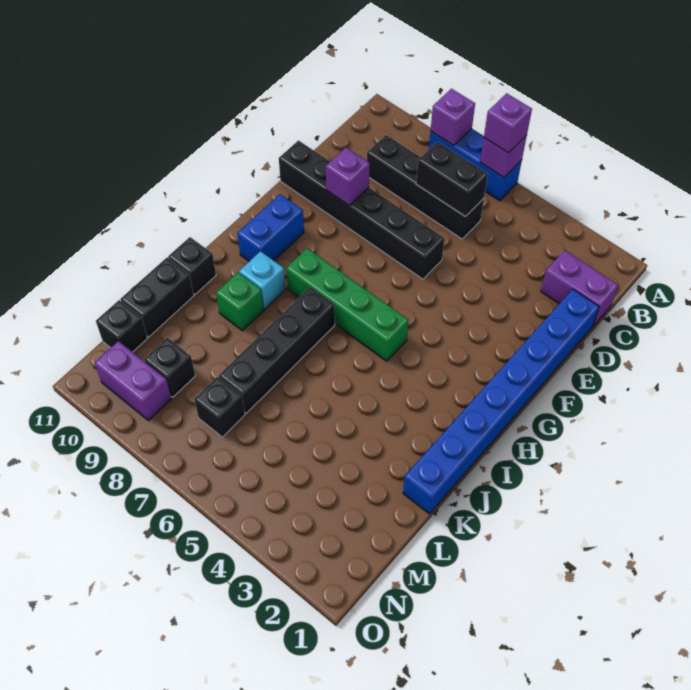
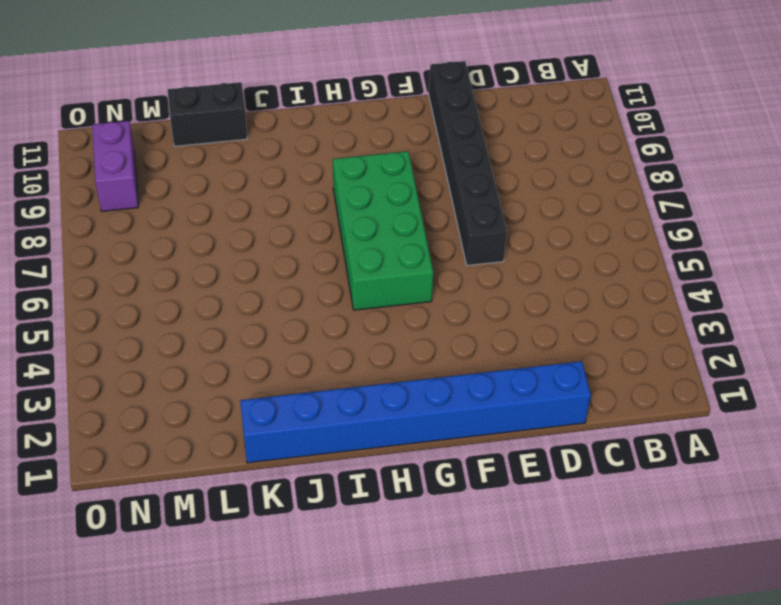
green 2x4 brick [333,151,433,310] -> green 1x4 brick [286,248,408,361]
none -> blue 1x3 brick [429,129,522,201]
none -> purple 1x2 brick [541,250,618,326]
none -> black 1x4 brick [367,135,484,239]

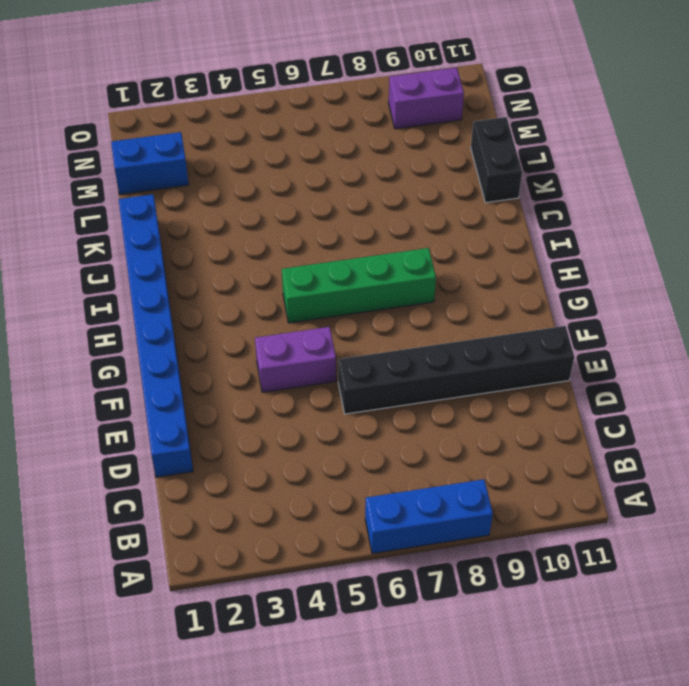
purple 1x2 brick [255,327,336,392] -> purple 1x2 brick moved to [541,250,618,326]
blue 1x2 brick [111,132,189,194] -> blue 1x2 brick turned to [237,194,304,261]
none -> black 1x4 brick [367,135,484,239]
none -> black 1x4 brick [219,287,335,413]
none -> cyan 1x1 brick [239,251,286,309]

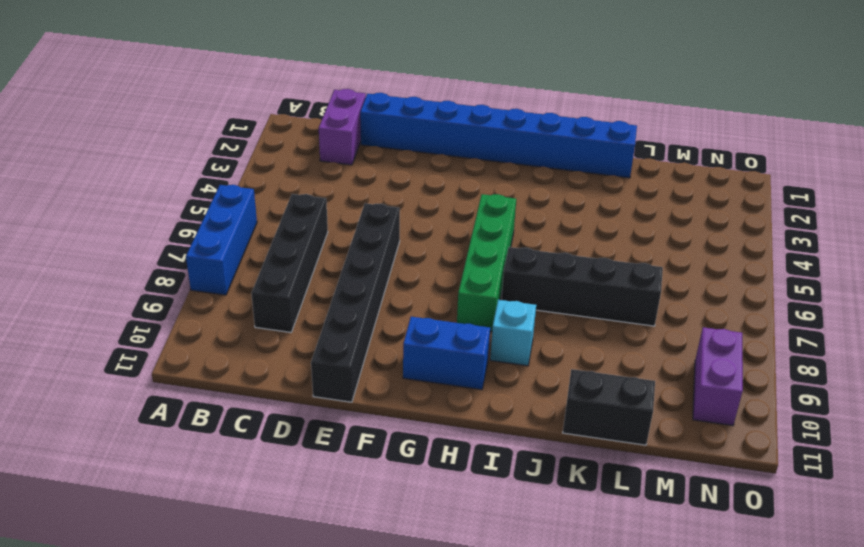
none -> green 1x1 brick [216,272,264,331]
none -> black 1x1 brick [168,237,216,295]
none -> black 1x1 brick [194,377,245,437]

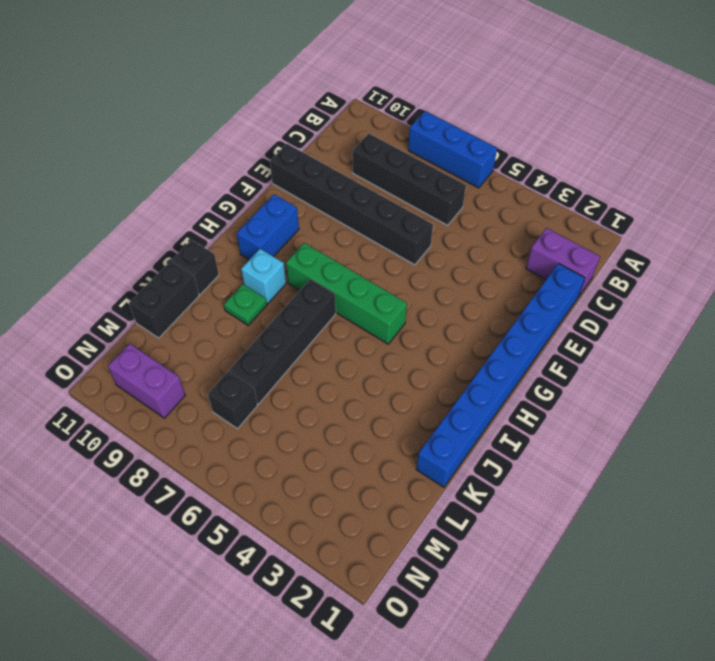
green 1x1 plate [224,284,267,325] -> green 1x1 brick [216,272,264,331]
none -> black 1x1 brick [144,338,195,397]
none -> black 1x1 brick [96,300,148,352]
none -> purple 1x1 brick [480,135,527,177]

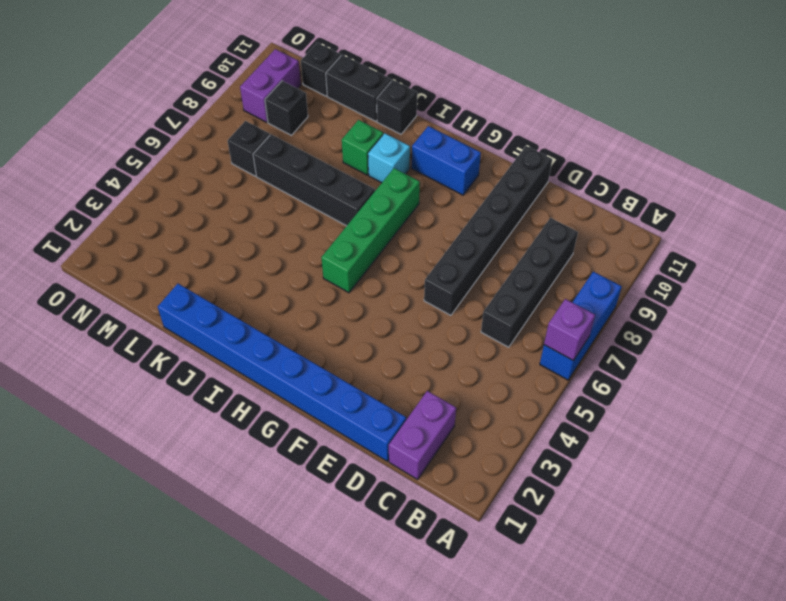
none -> purple 1x1 brick [431,89,475,146]
none -> black 1x2 brick [416,142,488,217]
none -> purple 1x1 brick [326,148,370,205]

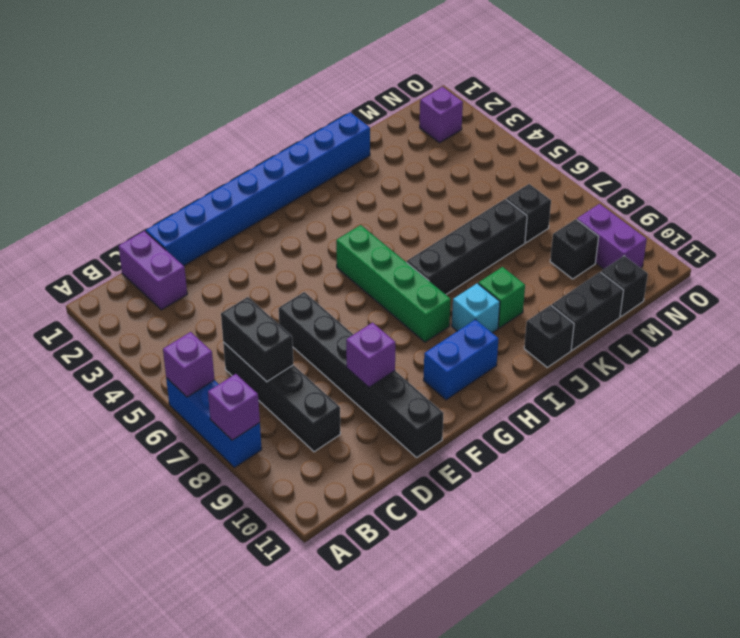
purple 1x1 brick [420,87,463,143] -> purple 1x1 brick moved to [484,93,532,153]

